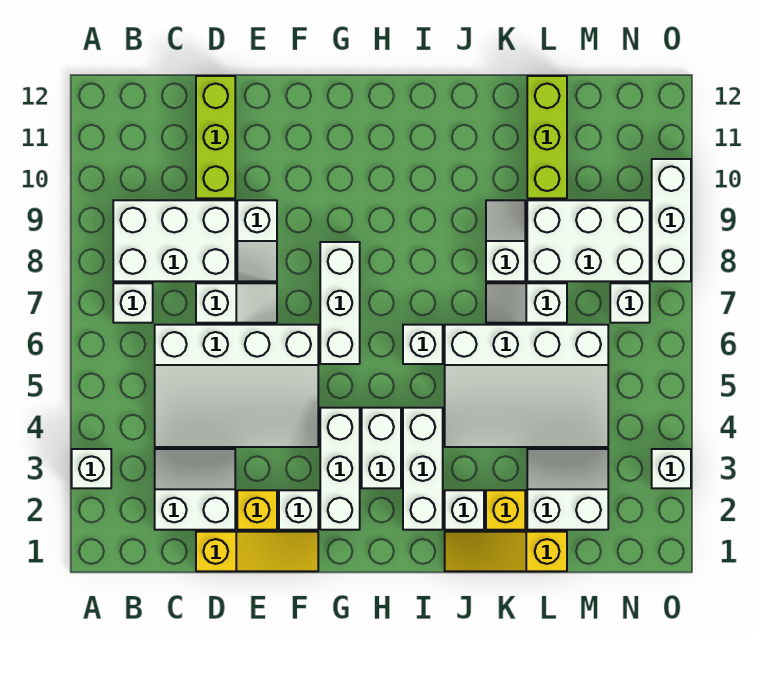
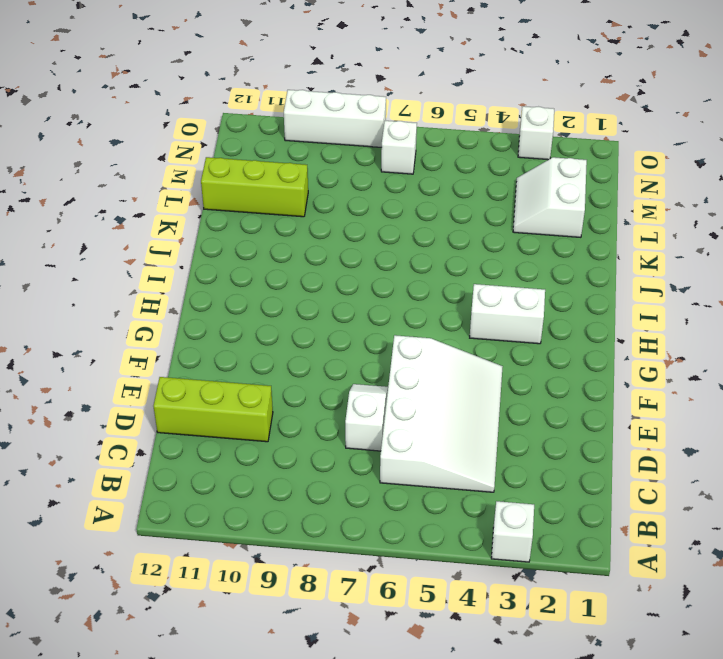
none -> white 1x1 brick [113,283,153,323]
none -> white 2x3 brick [113,200,235,281]
none -> white 2x2 slope [155,449,235,530]

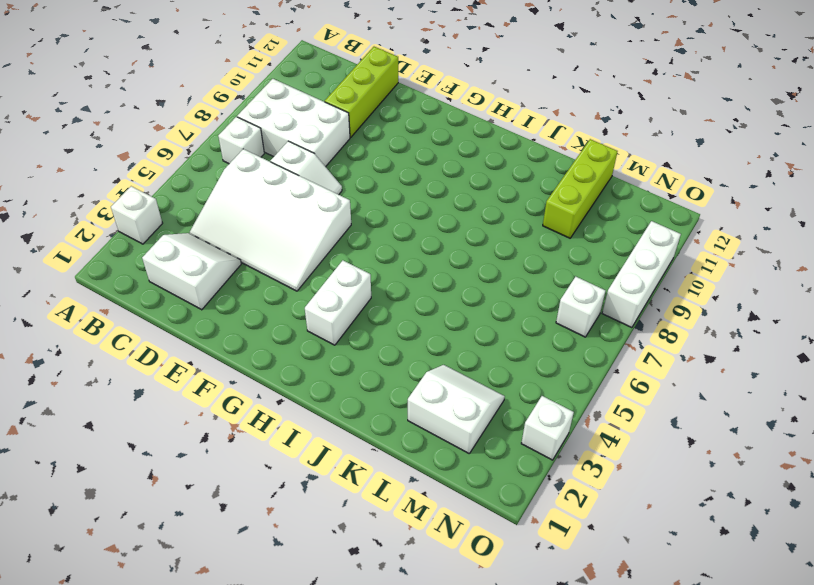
none -> yellow 1x3 slope [196,532,318,571]
none -> yellow 1x1 brick [237,490,277,530]
none -> white 1x2 slope [237,200,277,281]

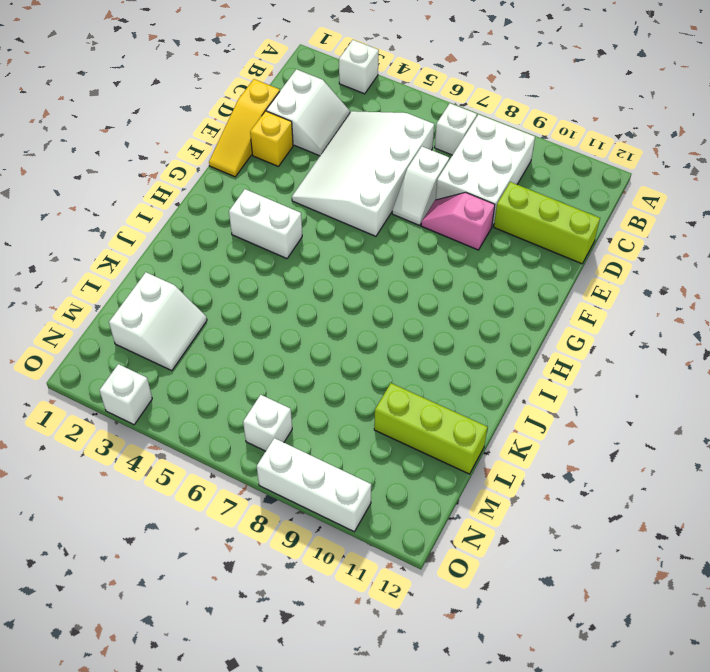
pink 1x2 slope [421,192,495,250] -> white 1x2 slope [237,200,277,281]
none -> white 1x1 brick [279,490,318,530]
none -> white 1x3 brick [320,408,360,530]
none -> white 1x3 brick [320,242,360,364]

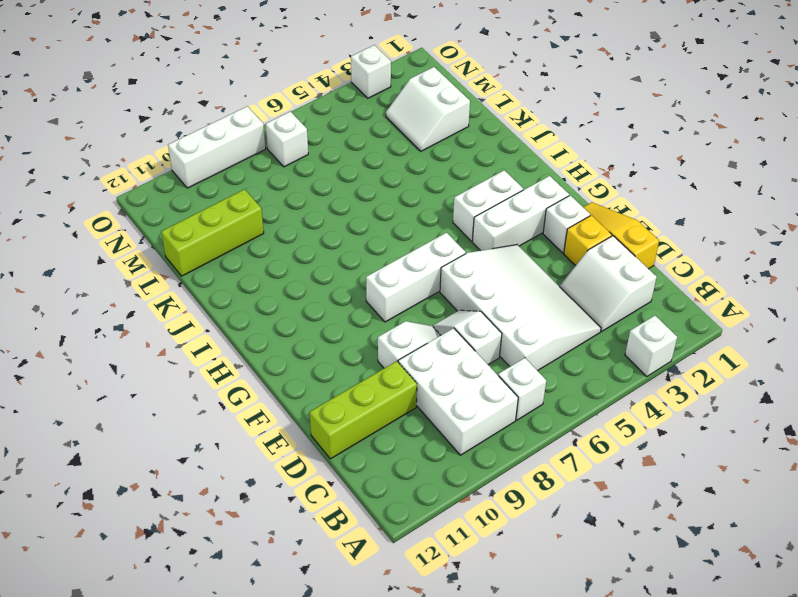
none -> white 1x3 brick [403,408,443,530]
none -> white 1x1 brick [403,325,443,364]
none -> yellow 1x3 slope [445,532,567,571]

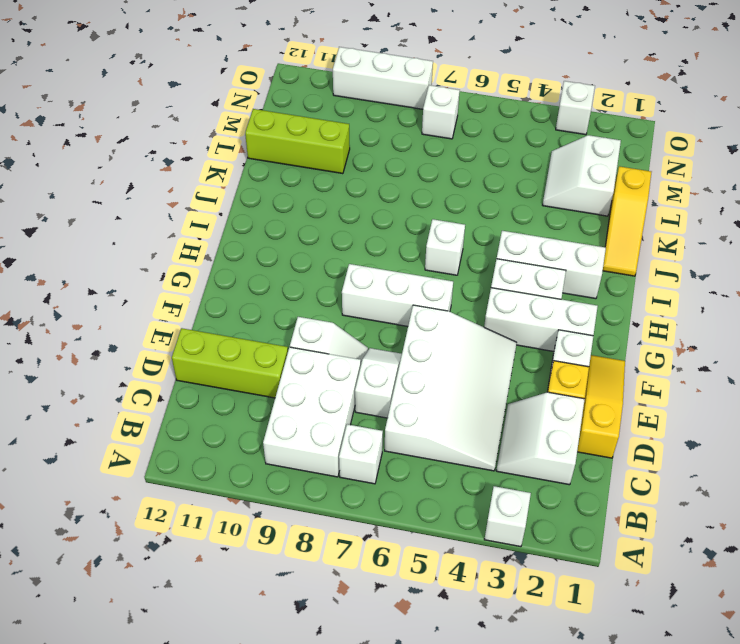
none -> white 1x1 brick [445,490,484,530]
none -> white 3x4 slope [445,325,608,447]
none -> yellow 1x1 brick [486,490,525,530]

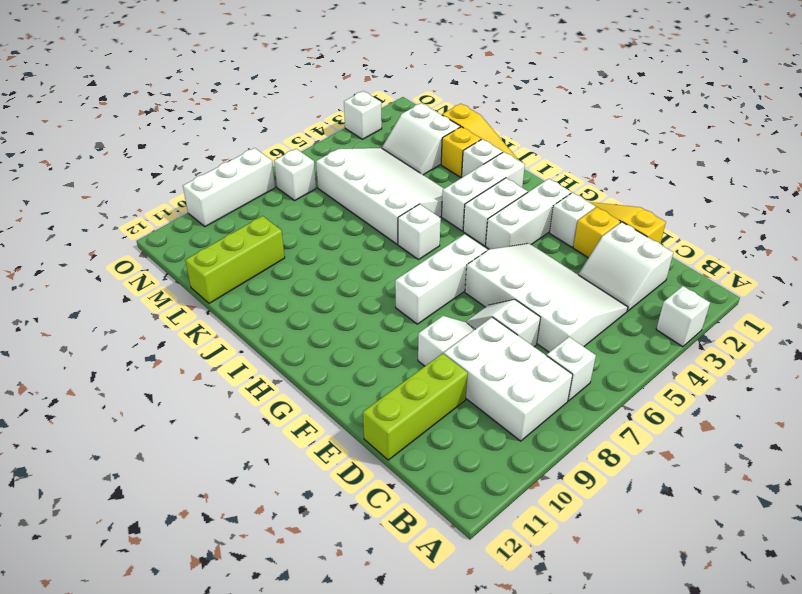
none -> white 1x2 slope [486,283,567,323]
none -> white 1x2 slope [486,200,525,281]
none -> white 2x3 brick [527,200,650,281]

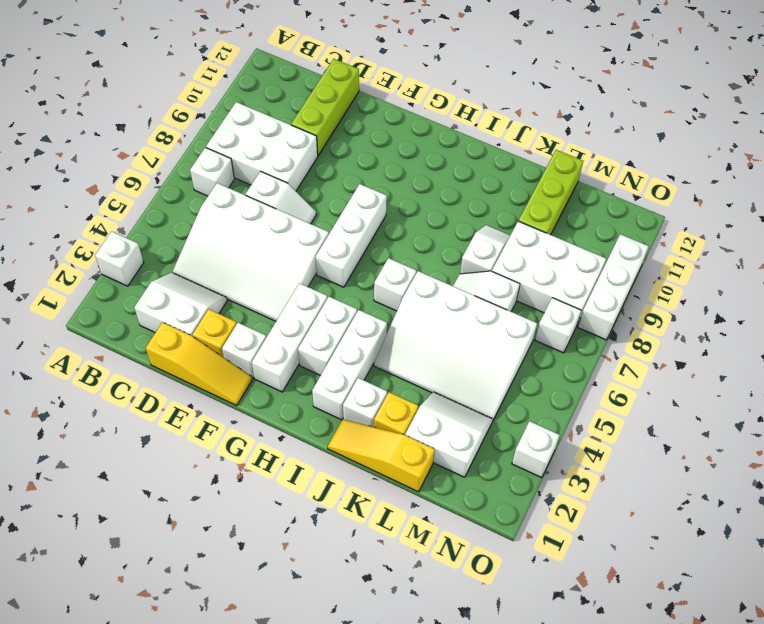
none -> white 1x2 slope [237,200,277,281]

